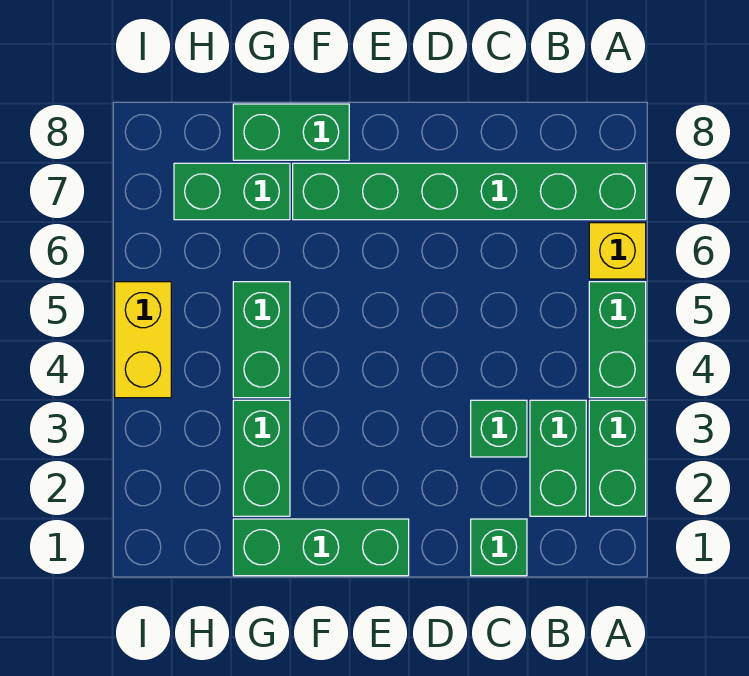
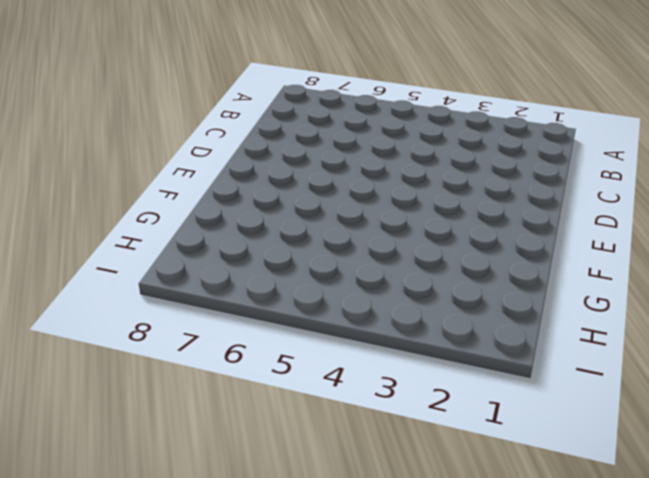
none -> green 1x2 brick [589,400,646,516]
none -> green 1x2 brick [589,282,646,398]
none -> yellow 1x1 brick [589,223,646,279]

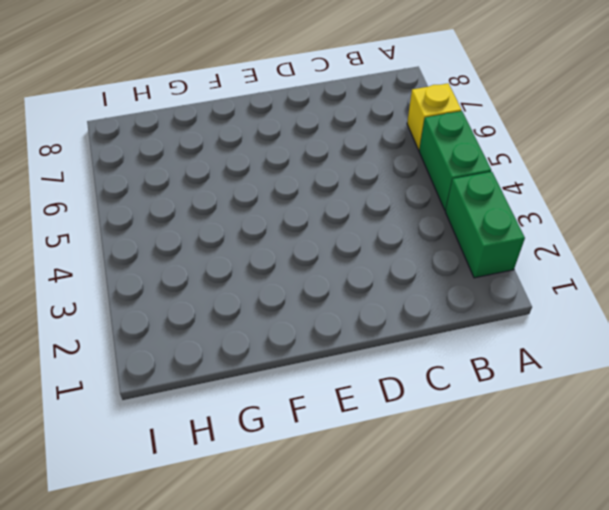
none -> green 1x6 brick [293,163,646,220]
none -> green 1x2 brick [530,400,586,516]
none -> green 1x1 brick [471,519,527,576]

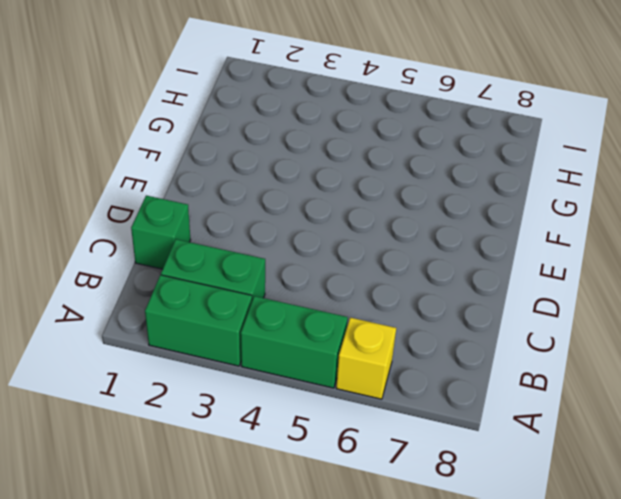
none -> green 1x6 brick [293,163,646,220]
none -> green 1x1 brick [471,400,527,457]
none -> green 1x3 brick [233,519,409,576]

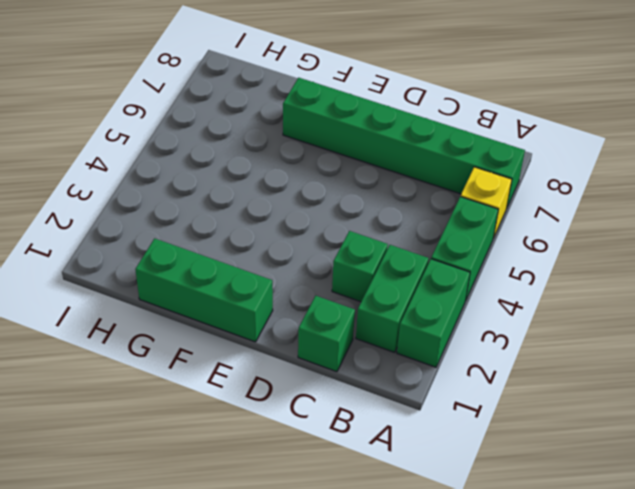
none -> green 1x2 brick [233,104,349,160]
none -> green 1x2 brick [233,400,290,516]
none -> green 1x2 brick [233,282,290,398]

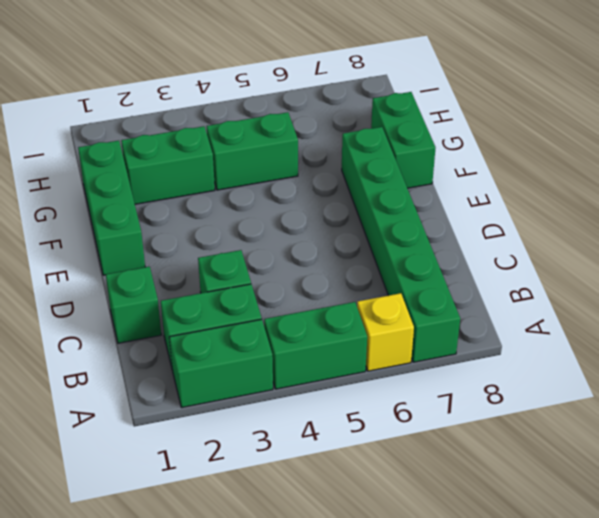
none -> green 1x2 brick [174,163,290,220]
none -> yellow 1x2 brick [115,282,171,398]

